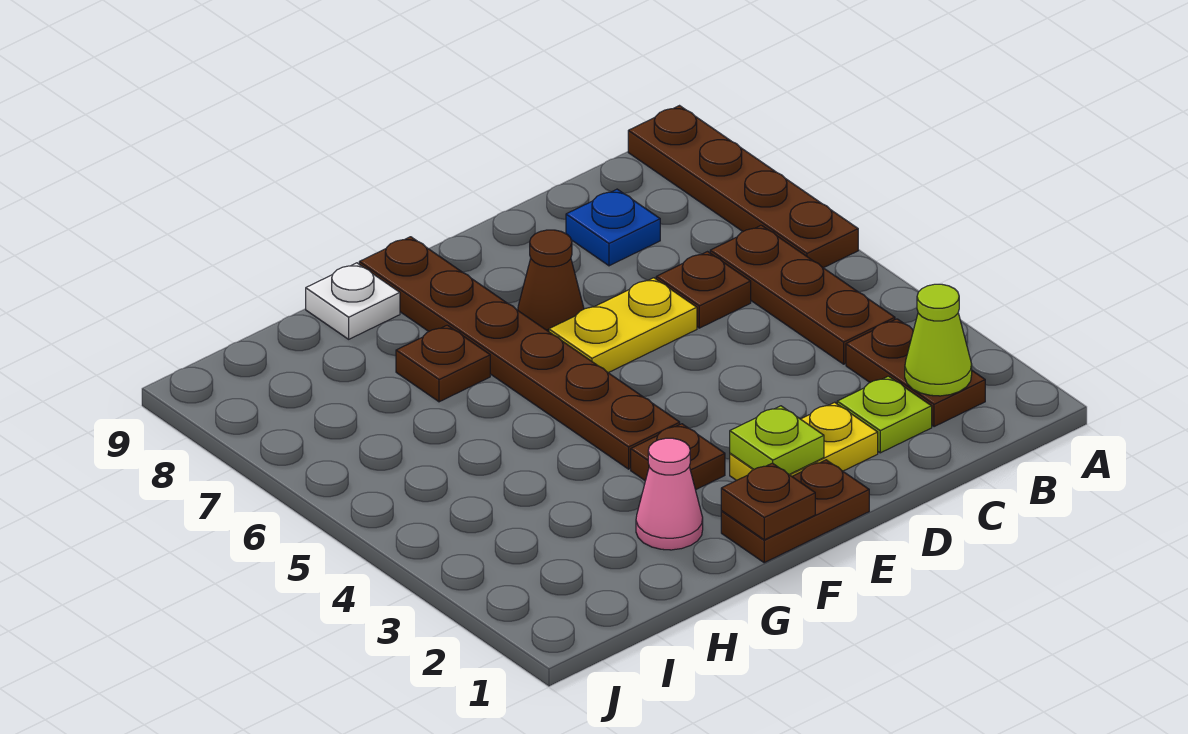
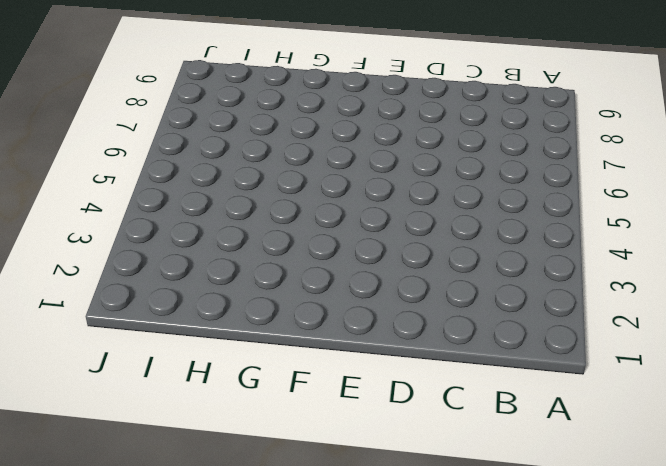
none -> brown 1x4 plate [628,106,858,268]
none -> brown 1x2 plate [846,319,985,427]
none -> brown 1x3 plate [710,225,895,364]

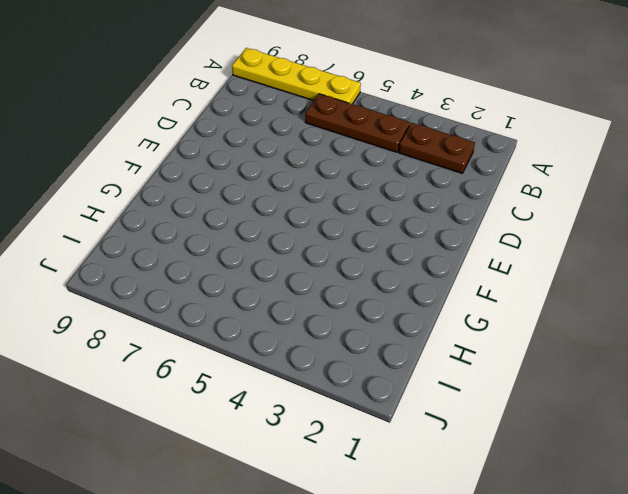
yellow 1x4 plate [232,48,361,104] -> brown 1x4 plate [628,106,858,268]
none -> lime 1x1 plate [837,376,932,453]
none -> brown 1x1 plate [656,252,751,328]
none -> blue 1x1 plate [566,189,660,266]

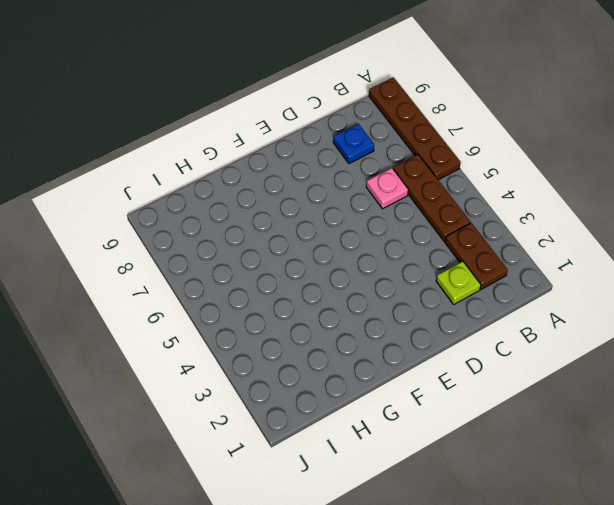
pink 1x1 plate [366,168,408,209] -> brown 1x1 plate [656,252,751,328]
none -> yellow 1x2 plate [730,402,878,480]
none -> yellow 1x2 plate [549,278,697,373]
none -> brown 1x2 plate [721,460,869,563]

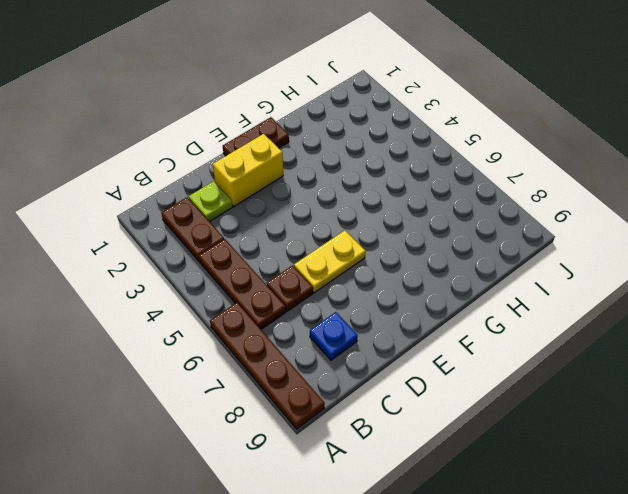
yellow 1x2 brick [213,134,283,206] -> yellow 1x2 plate [730,402,878,480]
none -> brown 1x1 cone [518,230,584,332]
none -> brown 1x1 plate [631,424,725,490]
none -> brown 1x6 plate [359,237,680,469]

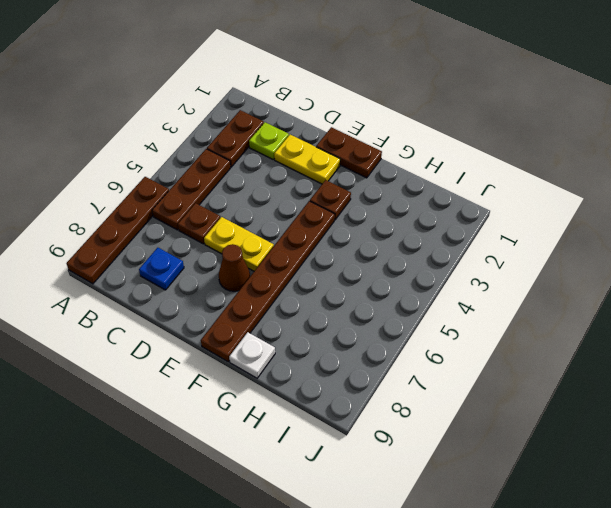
none -> pink 1x1 cone [636,438,703,550]
none -> brown 1x1 plate [396,325,490,402]
none -> lime 1x1 cone [905,284,972,396]

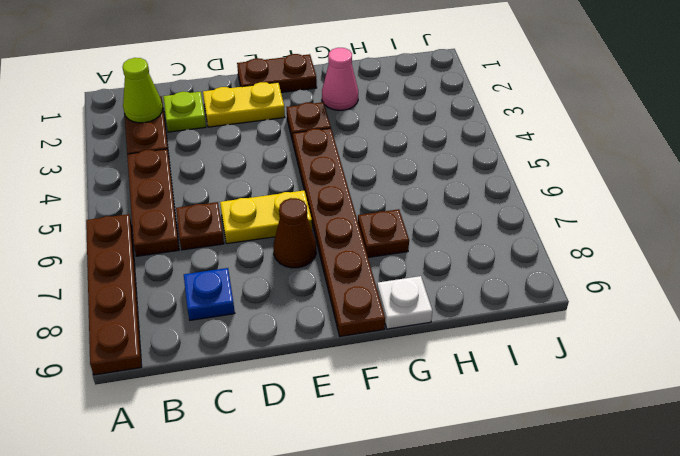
none -> lime 1x1 plate [730,406,824,474]
none -> brown 1x1 plate [721,463,815,540]

